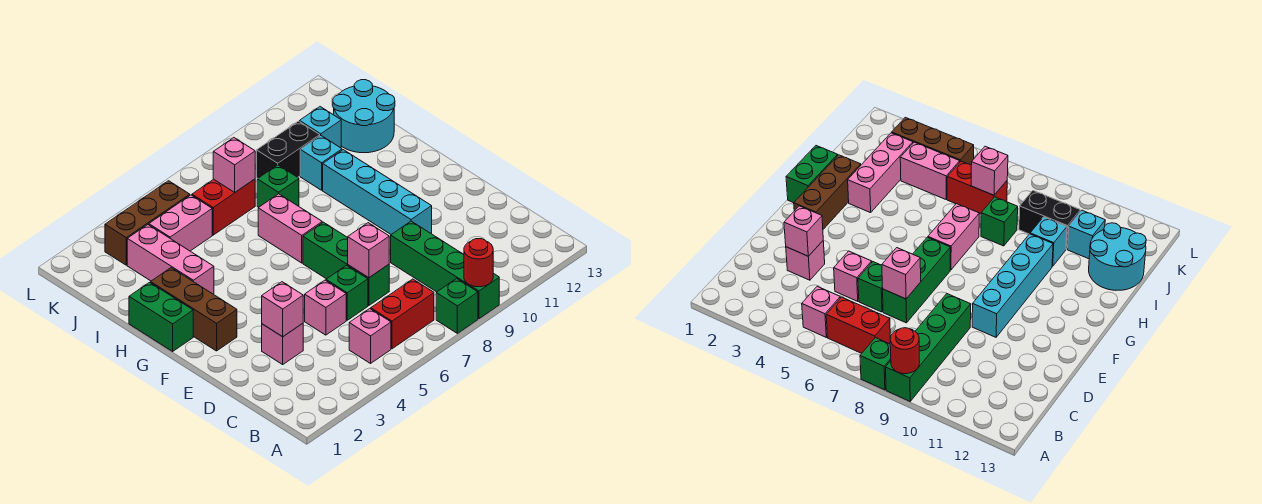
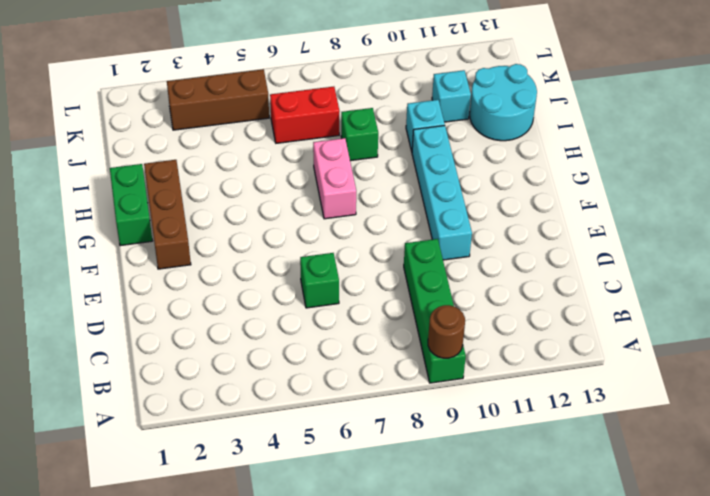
brown 1x1 round brick [428,305,465,358] -> red 1x1 round brick [464,239,493,287]
none -> green 1x1 brick [436,279,478,333]
none -> pink 1x1 brick [349,309,391,363]
none -> red 1x2 brick [371,279,434,349]

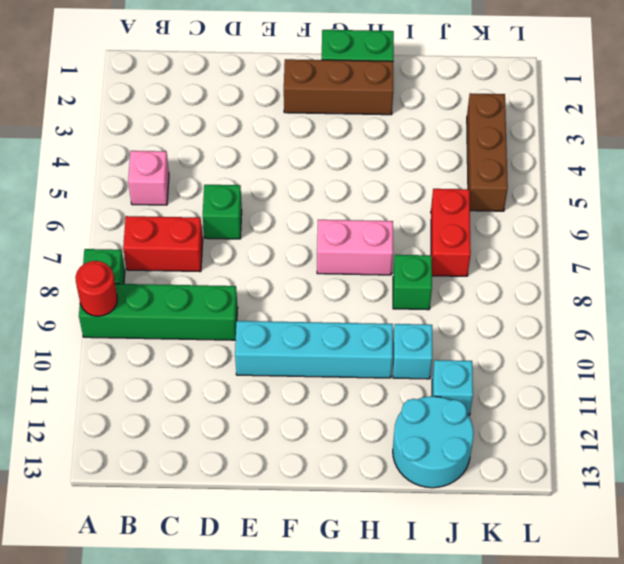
red 1x2 brick [123,216,203,272] -> red 1x2 brick turned to [371,279,434,349]
none -> pink 1x1 brick [262,323,303,364]
none -> pink 1x1 brick [305,280,346,335]
none -> green 1x3 brick [303,222,389,306]

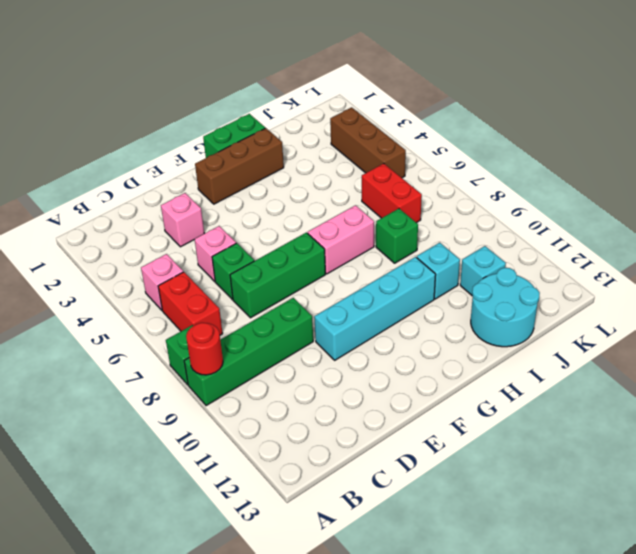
none -> pink 1x3 brick [127,225,214,294]
none -> pink 1x2 brick [149,195,212,251]
none -> black 1x2 brick [257,121,320,178]

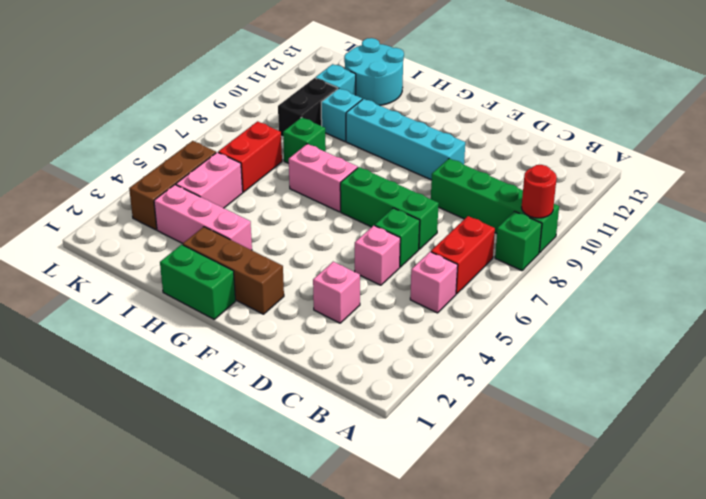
none -> pink 1x1 brick [262,282,303,337]
none -> pink 1x1 brick [348,223,389,278]
none -> pink 1x1 brick [213,138,255,192]

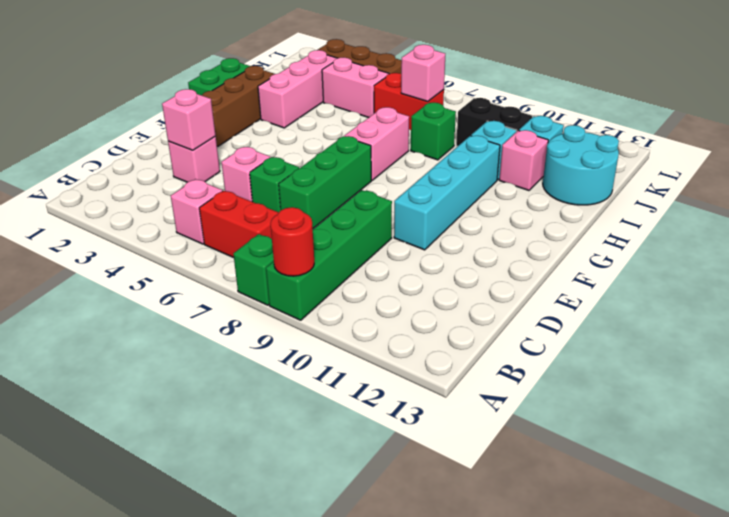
pink 1x1 brick [499,130,548,190] -> pink 1x1 brick moved to [348,223,389,278]

